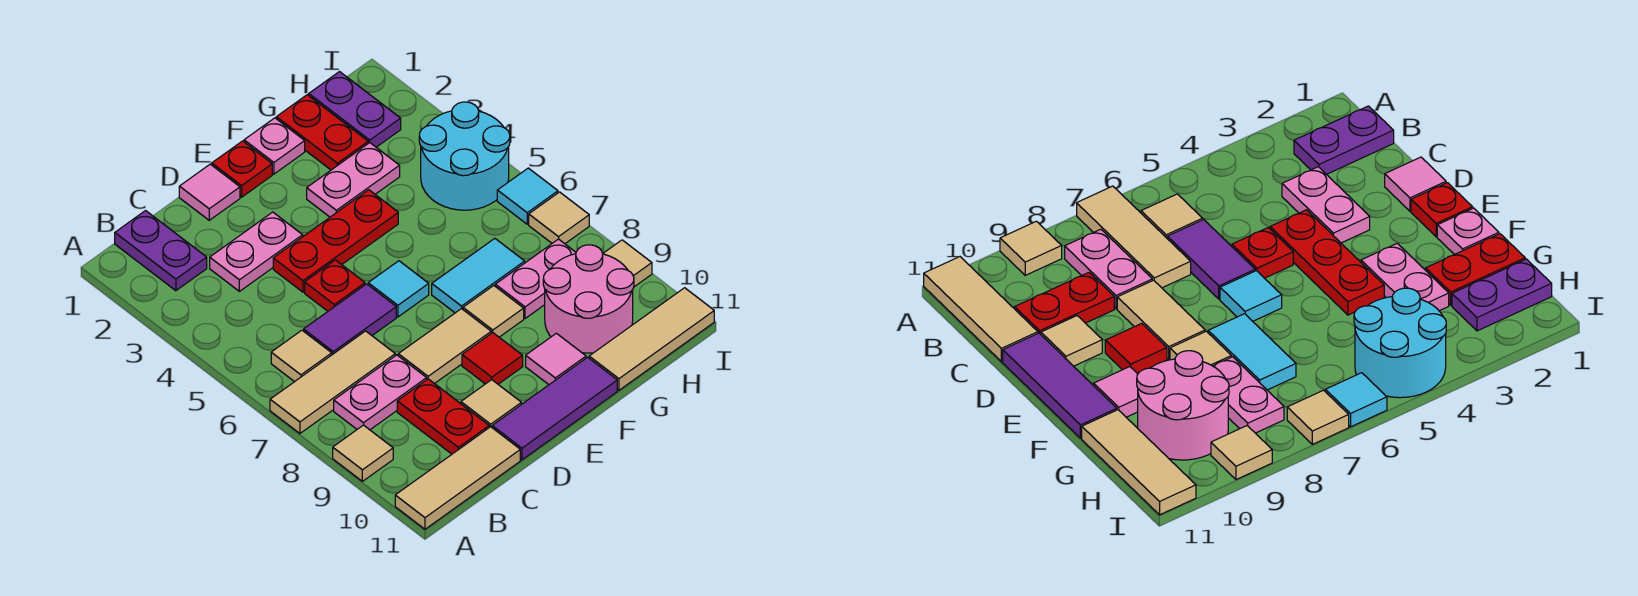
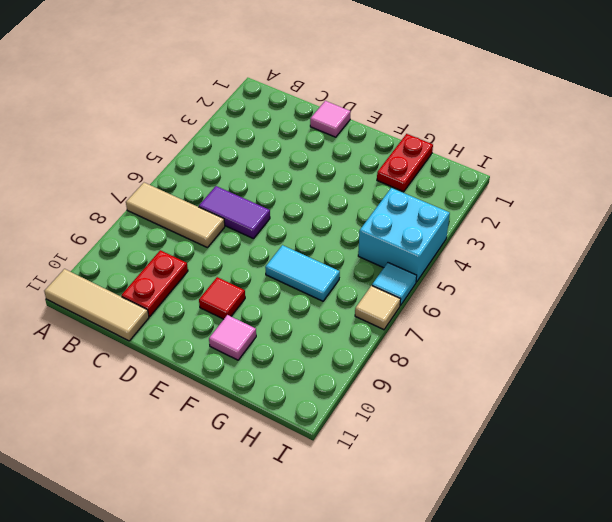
cyan 2x2 brick [358,188,450,282] -> cyan 2x2 round brick [419,102,510,210]
none -> tan 1x1 tile [333,425,393,481]
none -> purple 1x2 plate [115,211,207,291]
none -> tan 1x1 tile [271,330,332,382]
none -> pink 1x2 plate [334,355,427,430]

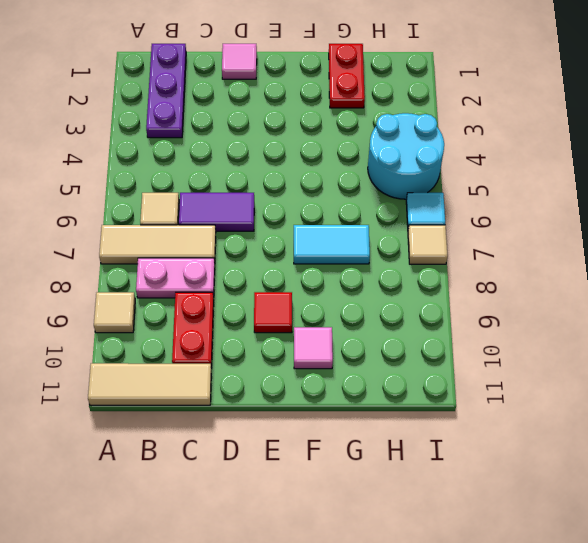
purple 1x3 plate [146,44,186,138] -> purple 1x2 plate [115,211,207,291]
none -> pink 1x2 plate [210,212,303,291]
none -> red 1x3 plate [273,190,398,292]
none -> red 1x1 plate [305,260,365,311]
none -> tan 1x2 tile [398,308,491,384]

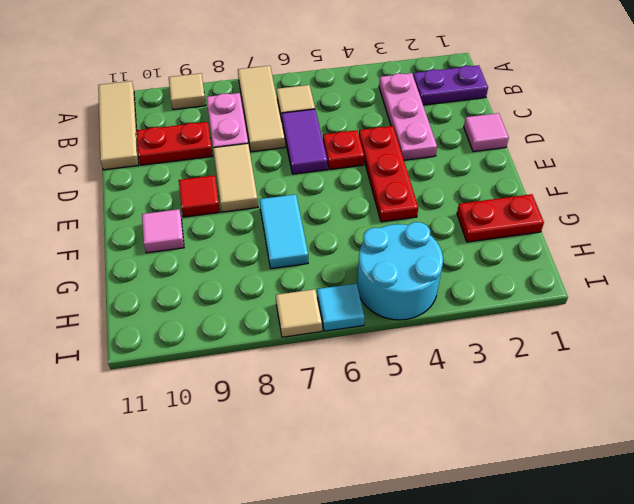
pink 1x3 plate [379,73,437,160] -> pink 1x2 plate [210,212,303,291]
none -> tan 1x1 tile [461,380,521,427]
none -> purple 1x3 tile [492,357,617,460]
none -> red 1x1 plate [212,141,272,197]
none -> cyan 1x1 tile [368,261,429,317]

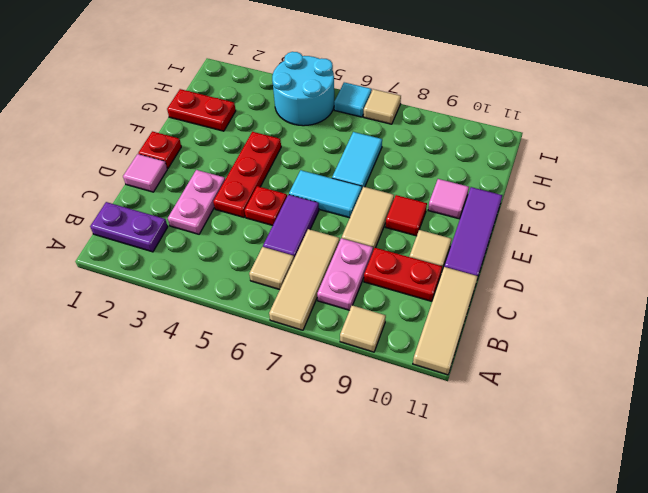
cyan 1x2 tile [289,170,362,218] -> cyan 1x1 tile [368,261,429,317]
none -> pink 1x1 plate [244,118,305,174]
none -> pink 1x2 plate [307,143,400,217]
none -> tan 1x1 tile [463,286,524,337]
none -> pink 1x2 plate [495,239,576,318]

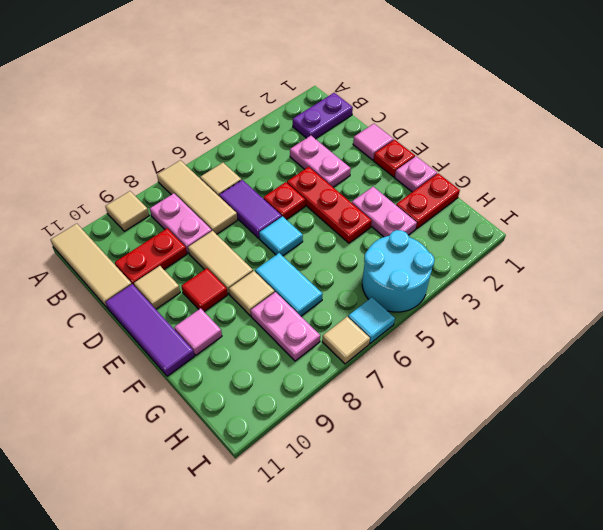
none -> pink 2x2 round brick [543,245,634,353]
none -> tan 1x3 tile [589,288,714,390]
none -> purple 1x2 plate [309,72,401,147]
none -> tan 1x1 tile [603,240,652,287]

